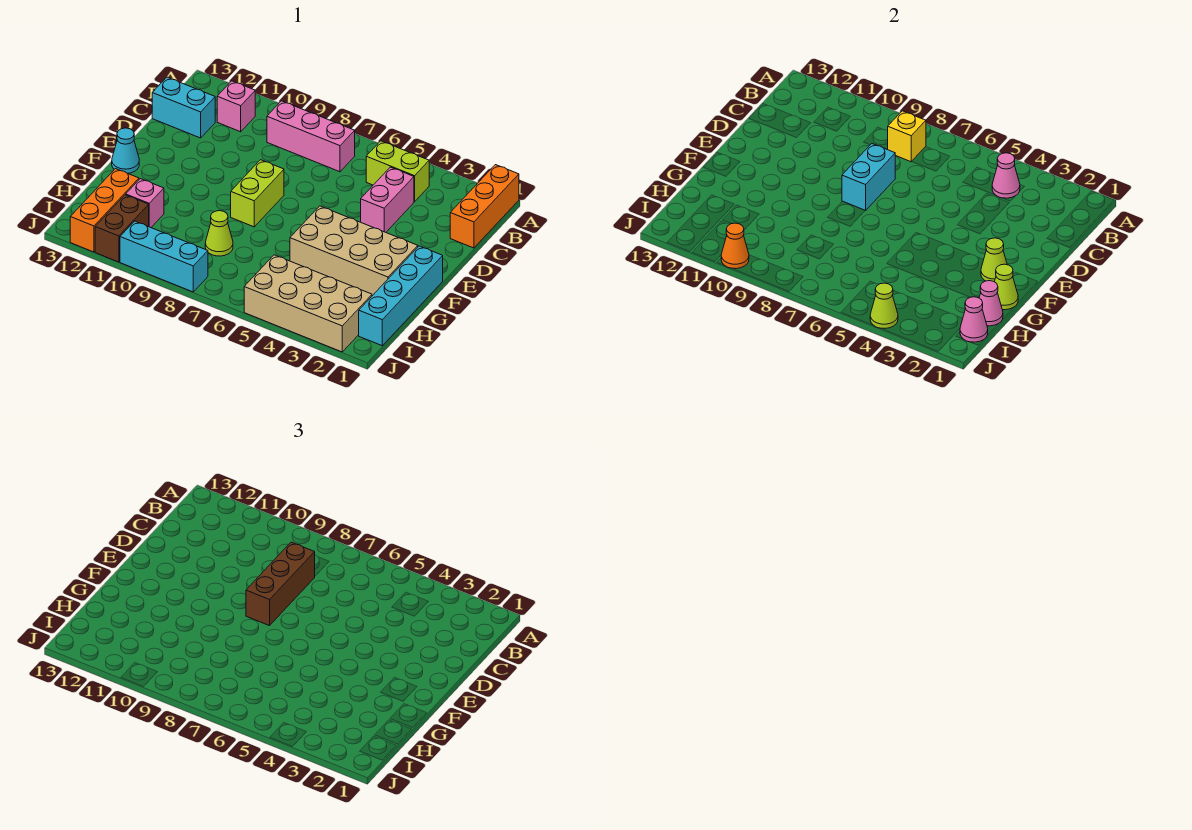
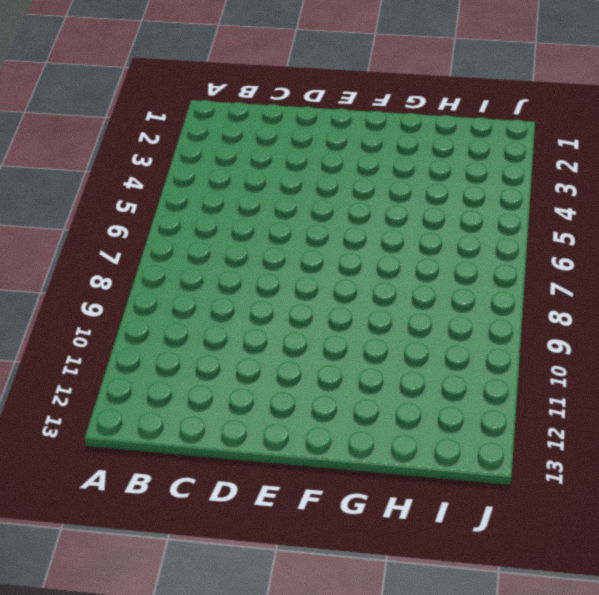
none -> orange 1x3 brick [450,165,519,248]
none -> lime 1x2 brick [366,141,429,202]
none -> pink 1x3 brick [267,101,355,172]

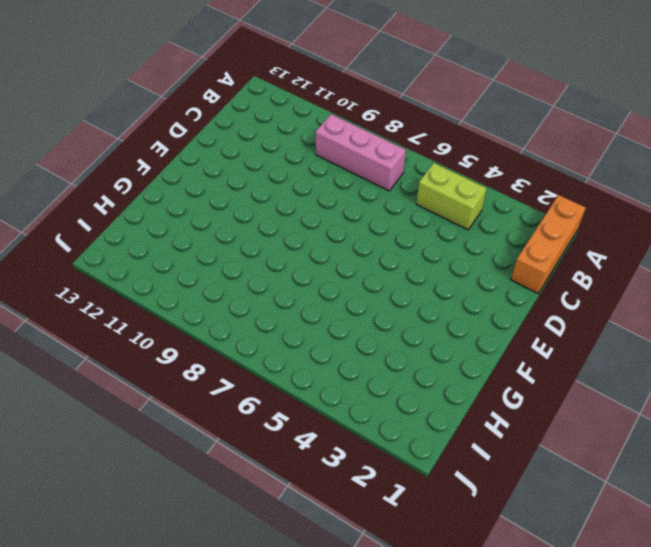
none -> pink 1x1 brick [217,81,255,132]
none -> pink 1x2 brick [361,167,414,232]
none -> cyan 1x2 brick [152,77,215,138]

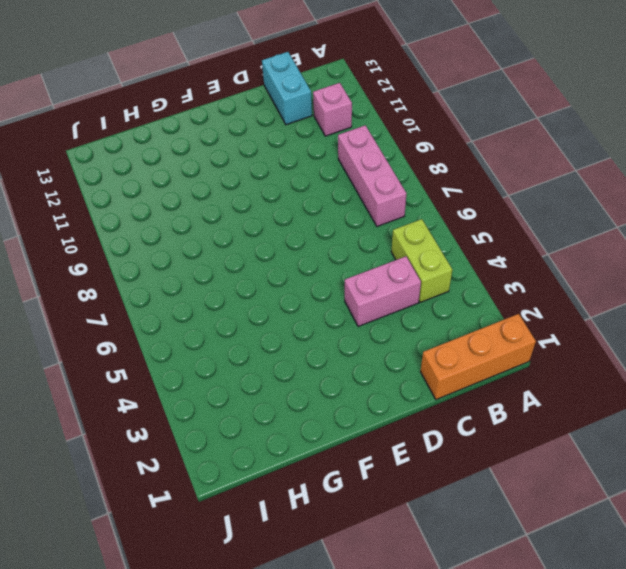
none -> lime 1x2 brick [231,160,284,227]
none -> cyan 1x4 brick [359,246,443,346]
none -> tan 2x4 brick [290,206,418,296]

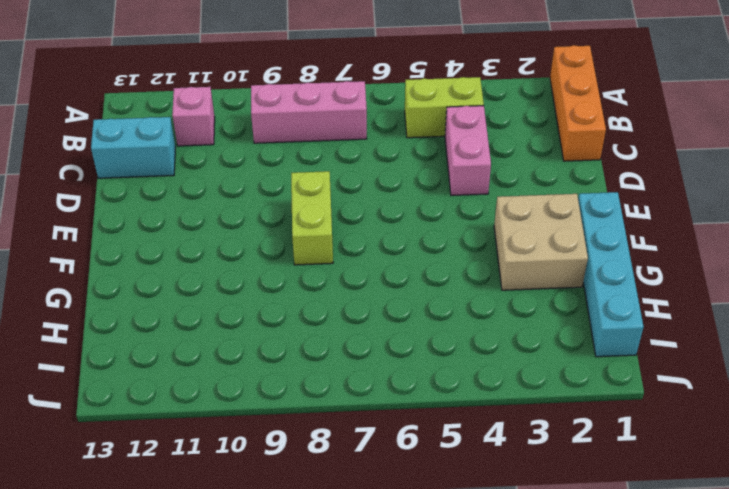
tan 2x2 brick [494,194,588,290] -> tan 2x4 brick [290,206,418,296]
none -> cyan 1x1 cone [112,128,139,173]
none -> lime 1x1 cone [205,211,233,256]
none -> pink 1x1 brick [126,179,164,227]

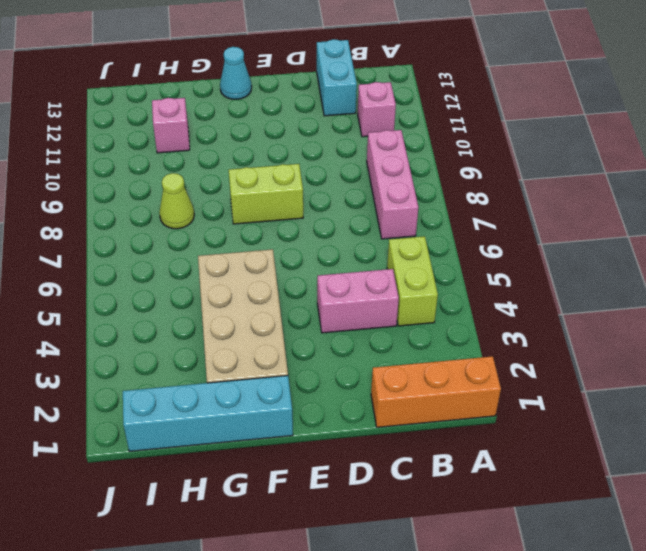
none -> orange 1x3 brick [70,169,139,252]
none -> tan 2x4 brick [244,255,372,352]
none -> brown 1x2 brick [95,195,149,262]

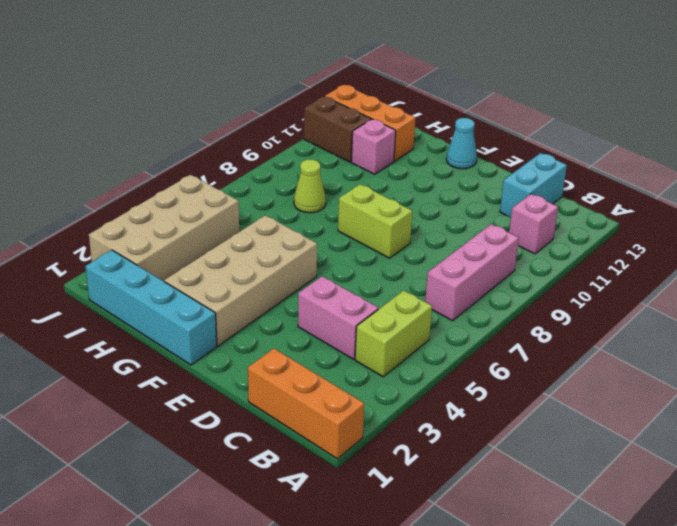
none -> cyan 1x3 brick [120,221,208,292]
none -> pink 1x1 cone [992,153,1020,198]
none -> yellow 1x1 brick [888,111,926,162]

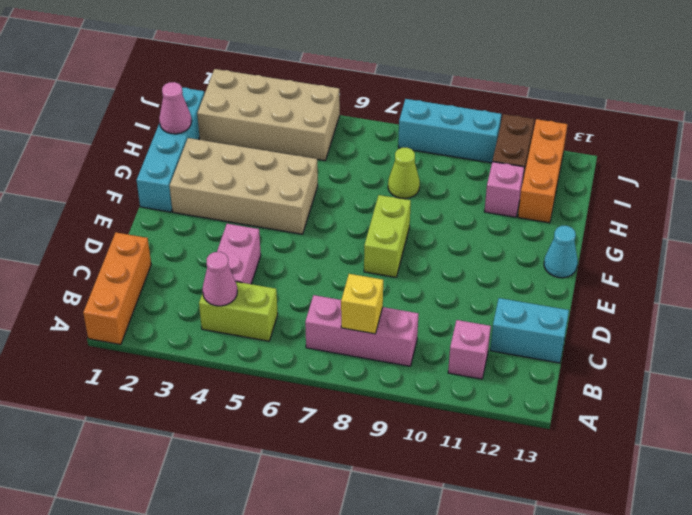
none -> cyan 1x2 brick [842,144,895,211]
none -> lime 1x1 cone [981,238,1007,281]
none -> lime 1x1 cone [994,264,1018,310]

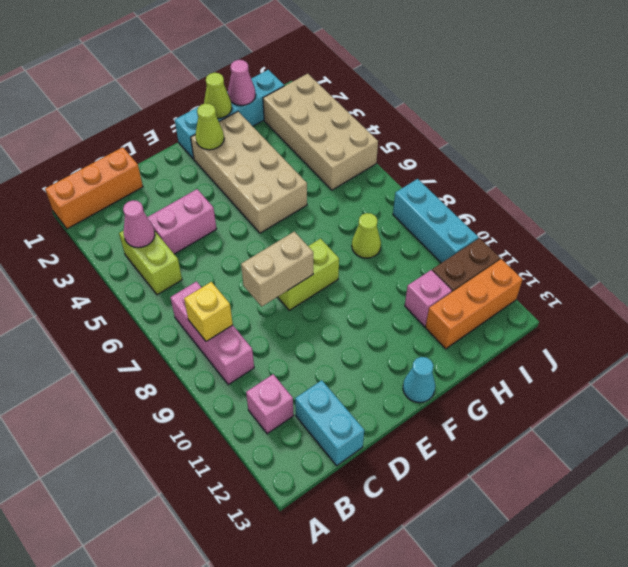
tan 1x2 brick [241,232,313,306] -> cyan 1x2 brick [842,144,895,211]
none -> pink 1x1 cone [960,297,988,342]
none -> lime 1x1 cone [870,283,898,328]
none -> orange 1x1 cone [721,223,749,269]

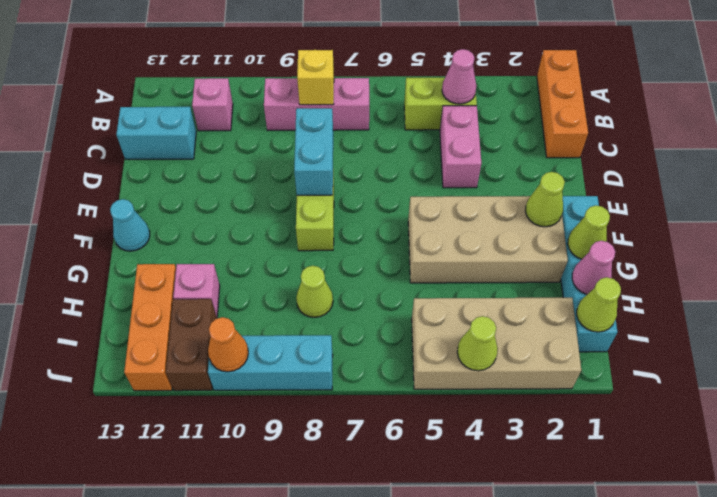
lime 1x1 cone [577,277,621,332] -> pink 1x1 cone [960,297,988,342]
none -> brown 1x3 brick [246,542,315,626]

